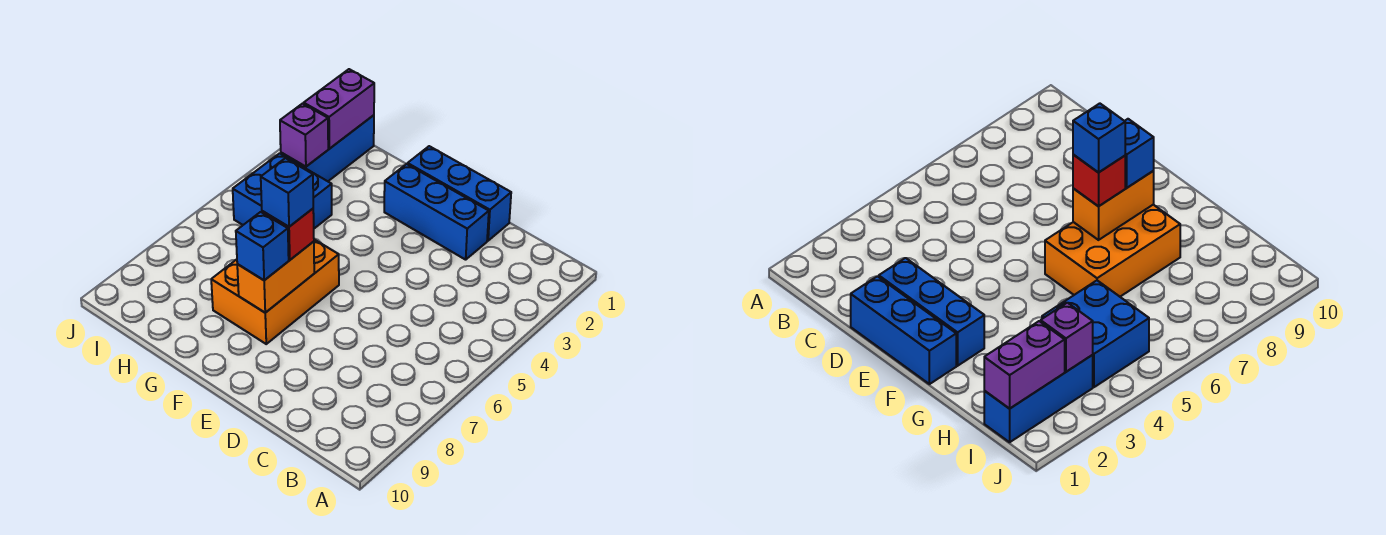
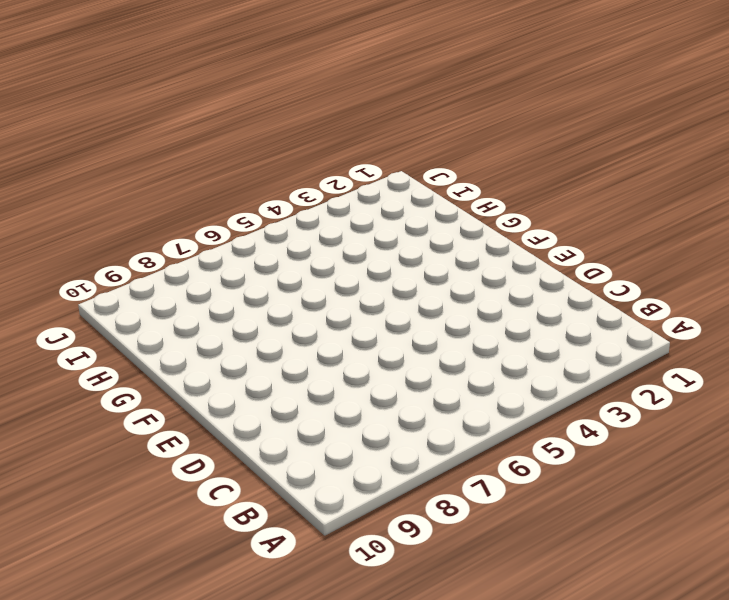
none -> blue 1x3 brick [408,146,511,241]
none -> blue 1x3 brick [384,164,489,260]

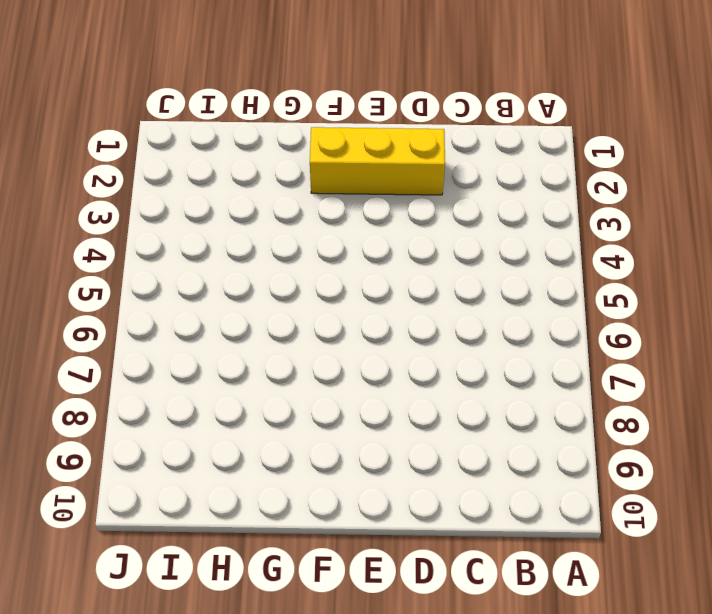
yellow 1x3 brick [310,127,445,195] -> blue 1x3 brick [384,164,489,260]
none -> blue 1x3 brick [408,146,511,241]
none -> orange 2x3 brick [211,240,339,344]

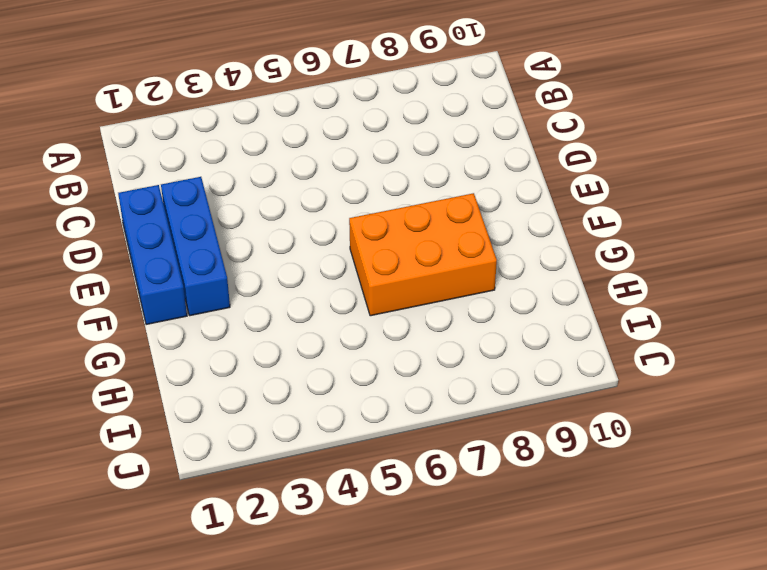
none -> blue 2x2 brick [233,153,332,228]
none -> blue 1x3 brick [281,115,374,181]

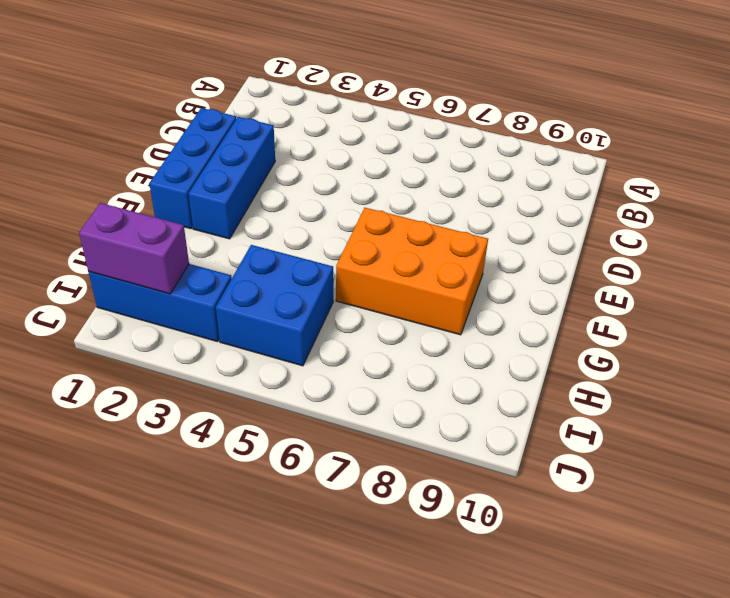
none -> orange 1x2 brick [237,242,314,313]
none -> purple 1x1 brick [280,104,328,167]

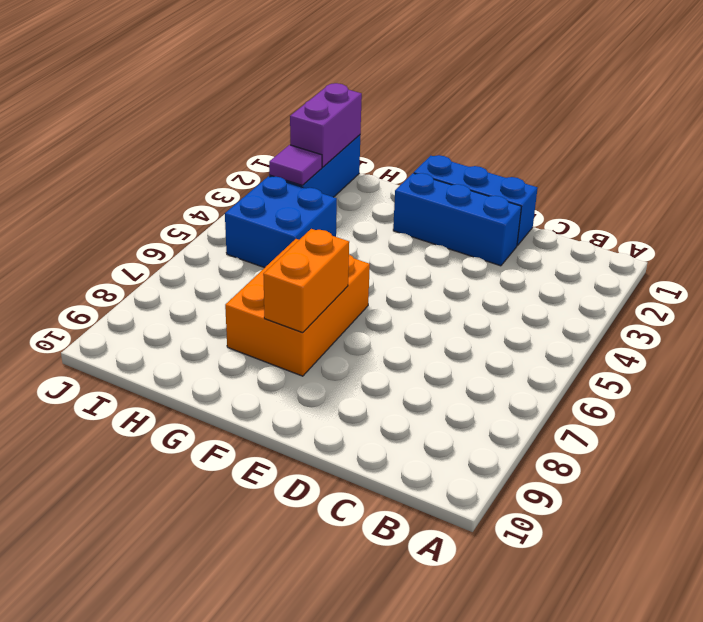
purple 1x1 tile [269,145,322,185] -> purple 1x1 brick [280,104,328,167]
none -> red 1x1 brick [262,209,314,260]
none -> blue 1x1 brick [236,212,289,280]

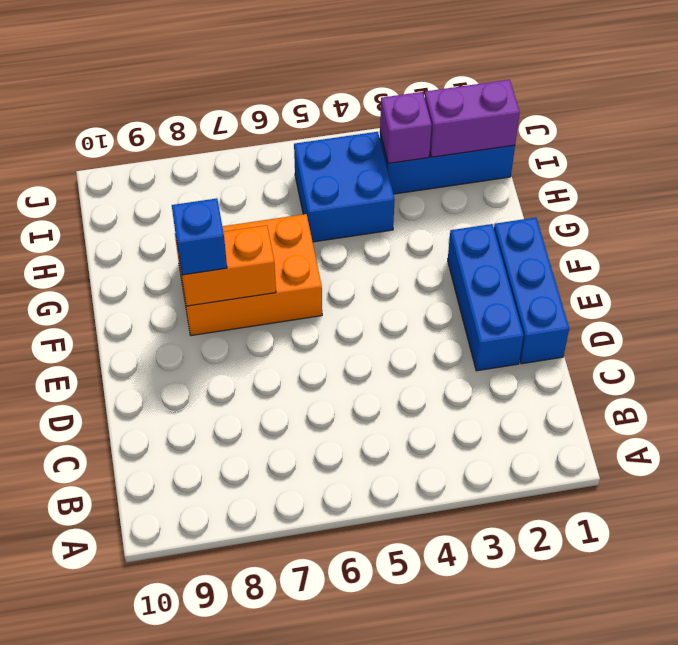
none -> red 1x1 brick [262,209,314,260]
none -> blue 1x1 brick [261,158,313,227]

